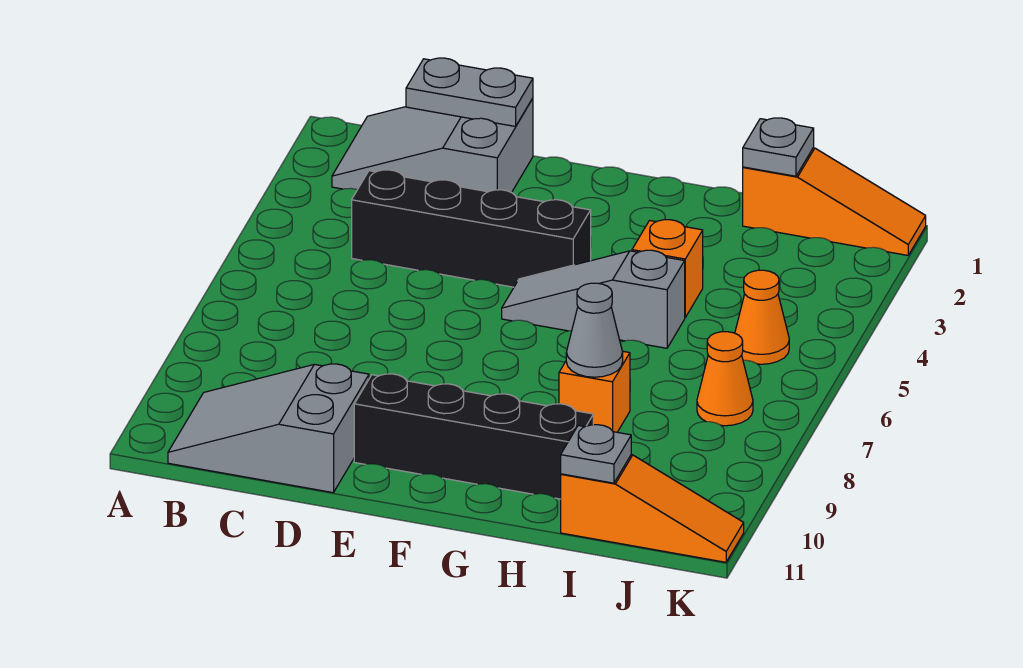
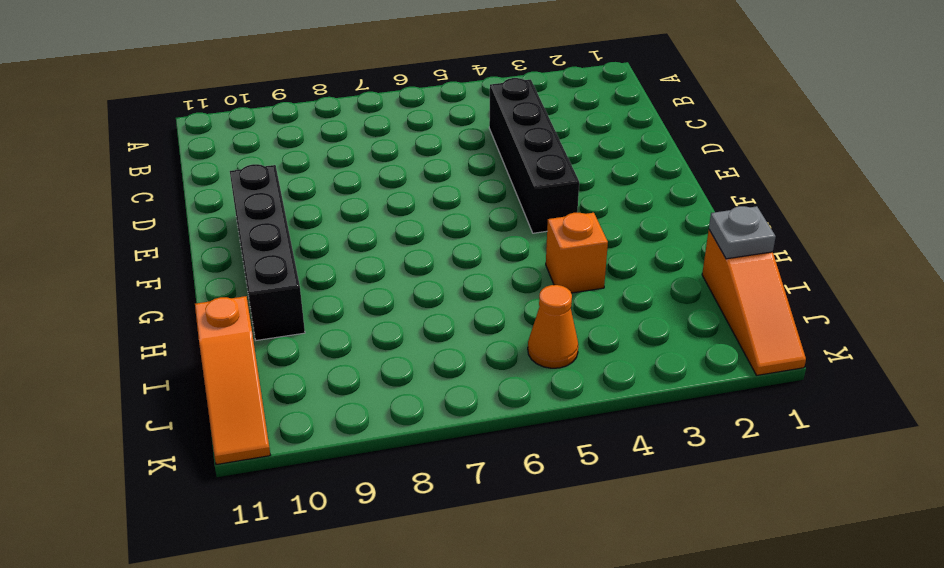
none -> grey 2x3 slope [332,98,533,193]
none -> grey 2x3 slope [168,364,369,493]
none -> grey 1x3 slope [502,250,685,348]

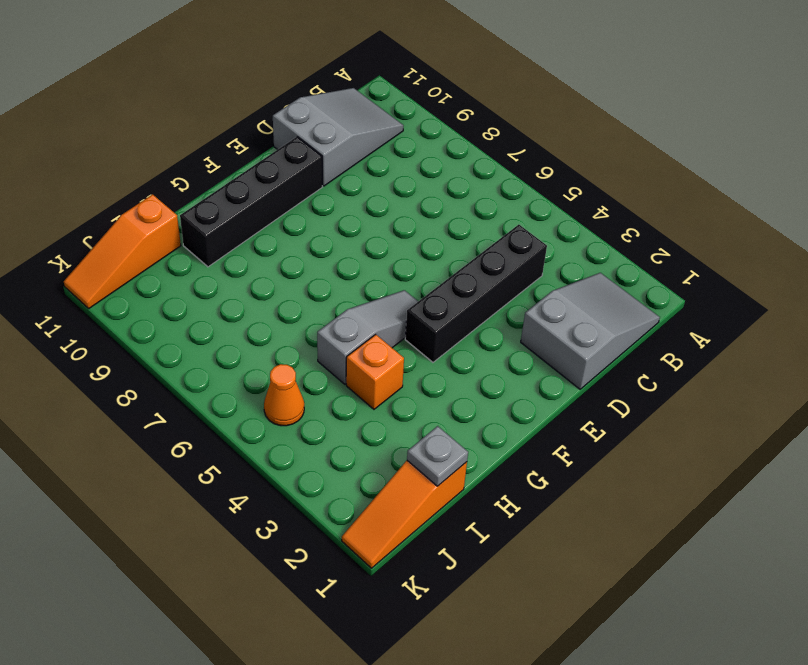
none -> orange 1x1 brick [559,351,630,432]
none -> orange 1x1 cone [697,332,753,426]
none -> grey 1x2 plate [406,58,533,127]

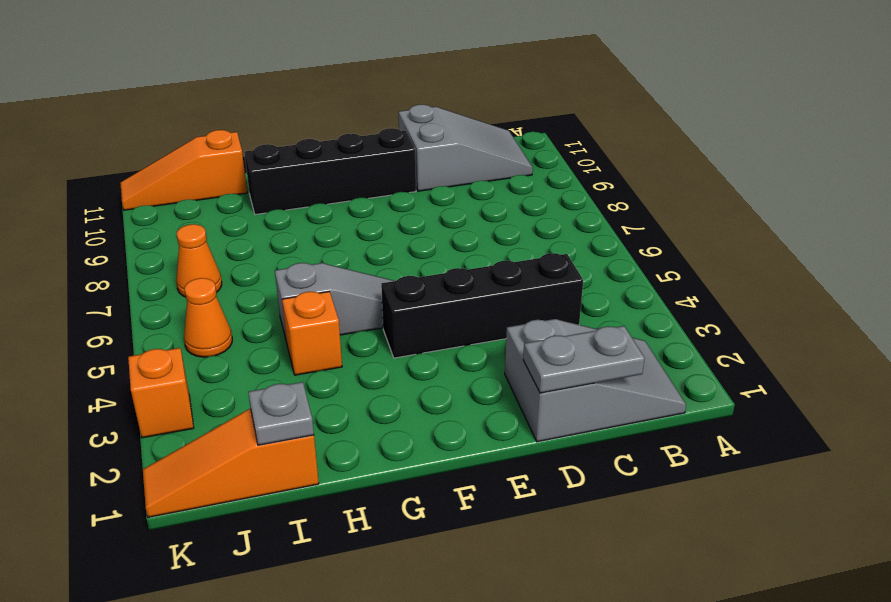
orange 1x1 brick [128,348,194,438] -> orange 1x1 brick moved to [559,351,630,432]
none -> grey 1x1 cone [566,283,623,377]
none -> grey 1x1 plate [561,425,631,483]

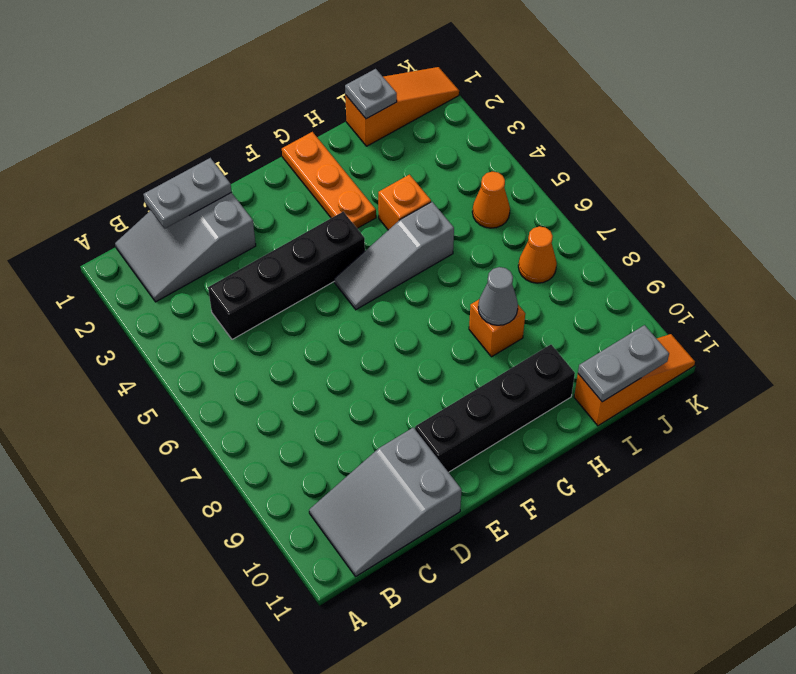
orange 1x3 plate [282,132,376,228] -> none
grey 1x2 plate [578,325,669,402] -> grey 1x1 plate [561,425,631,483]

